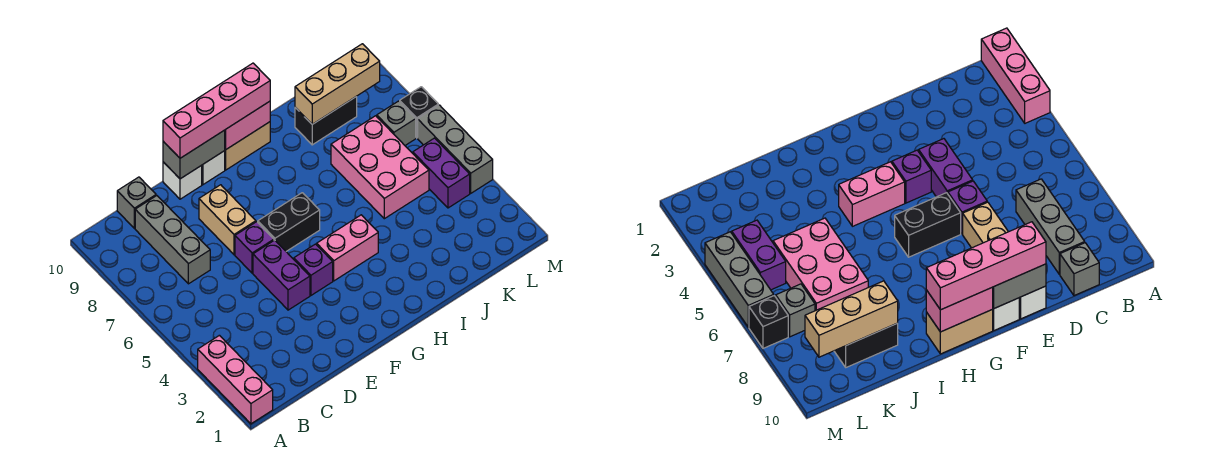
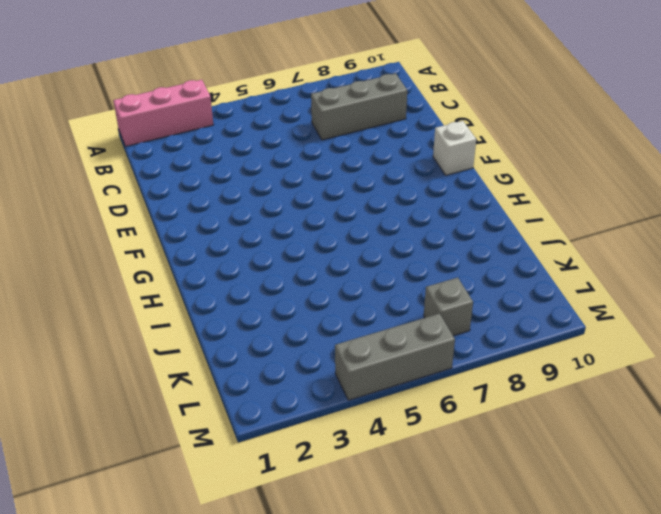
none -> grey 1x1 brick [117,177,156,228]
none -> purple 1x2 brick [253,240,310,310]
none -> purple 1x1 brick [235,222,274,273]

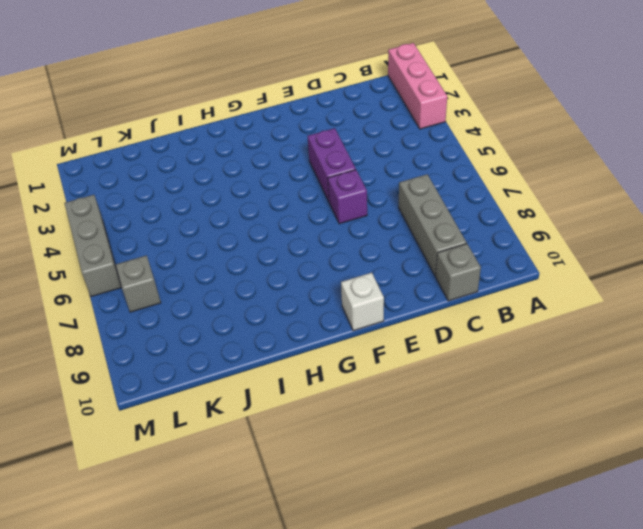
none -> tan 1x2 brick [199,185,256,255]
none -> white 1x1 brick [163,162,202,199]
none -> purple 1x1 brick [294,244,333,295]

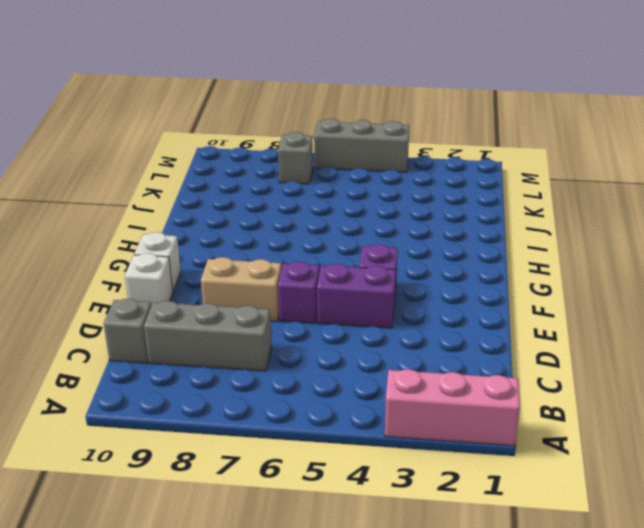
none -> black 1x2 brick [258,193,320,251]
none -> pink 1x2 brick [317,215,378,281]
none -> tan 1x2 brick [225,122,270,170]

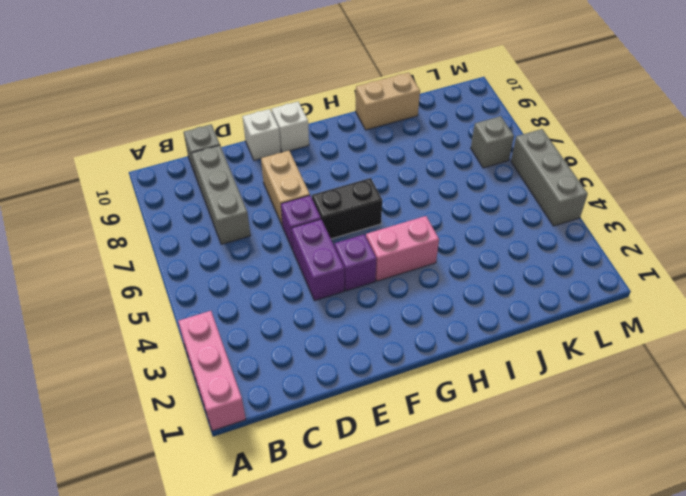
tan 1x2 brick [356,72,420,130] -> tan 1x2 brick moved to [225,122,270,170]
none -> pink 2x3 brick [331,116,429,219]
none -> black 1x2 brick [295,96,357,145]
none -> purple 1x2 brick [413,138,470,208]

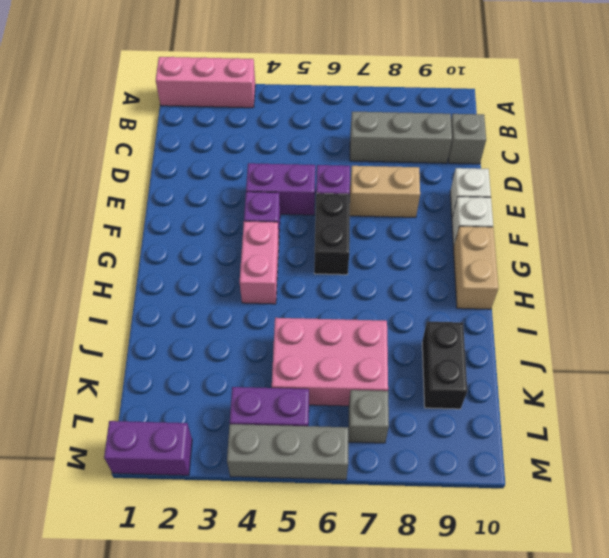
purple 1x2 brick [104,421,192,475] -> none
none -> black 1x1 brick [400,87,438,138]
none -> grey 1x2 brick [163,130,225,179]
none -> pink 1x2 brick [225,101,270,150]

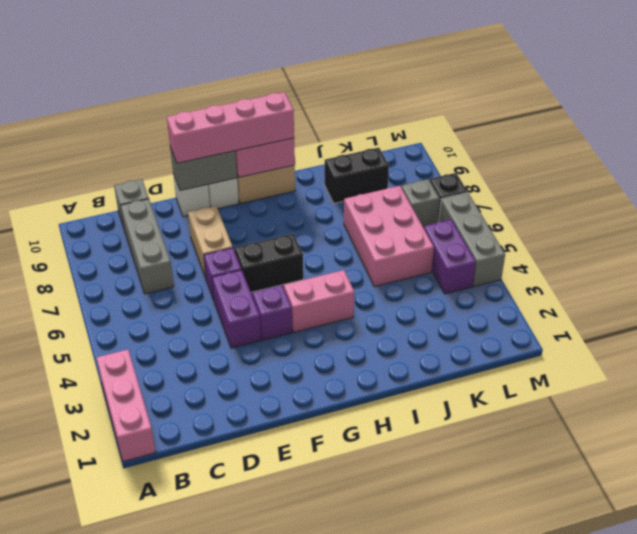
none -> tan 1x3 brick [295,44,380,124]

